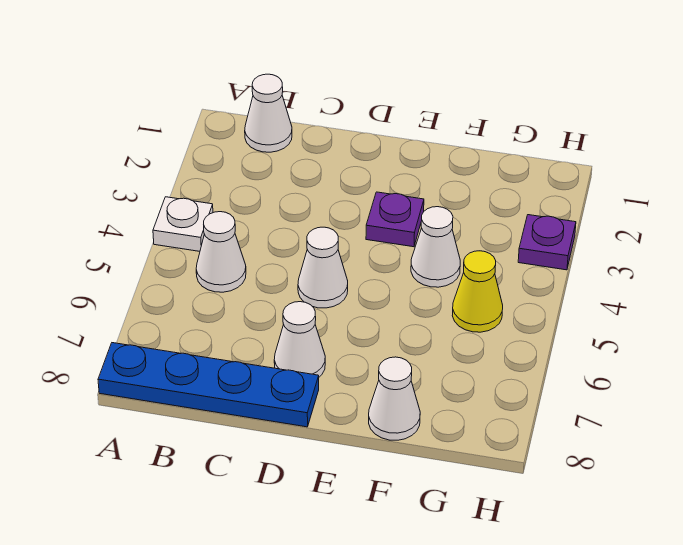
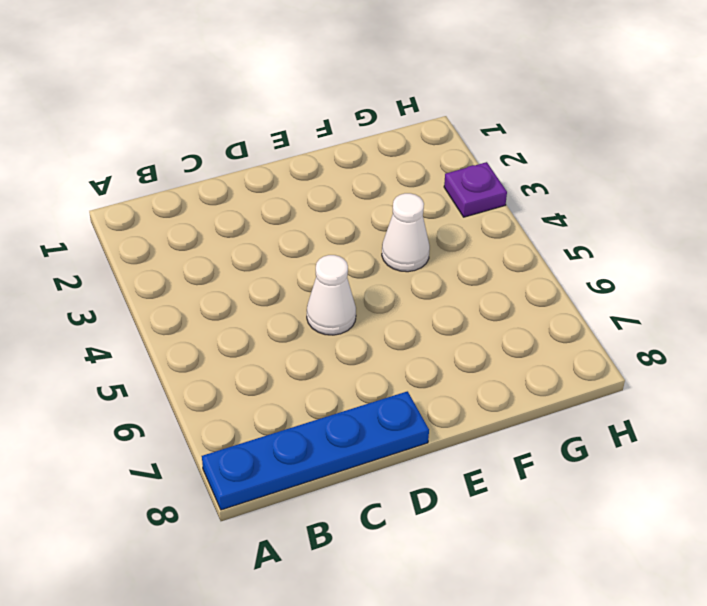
none -> white 1x1 plate [153,197,213,251]
none -> white 1x1 cone [245,74,292,152]

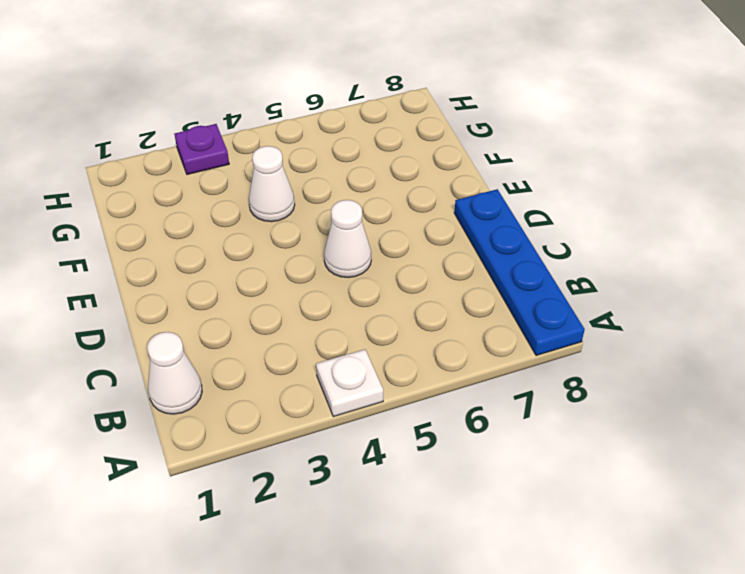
none -> white 1x1 cone [196,212,246,292]
none -> white 1x1 cone [274,302,325,377]

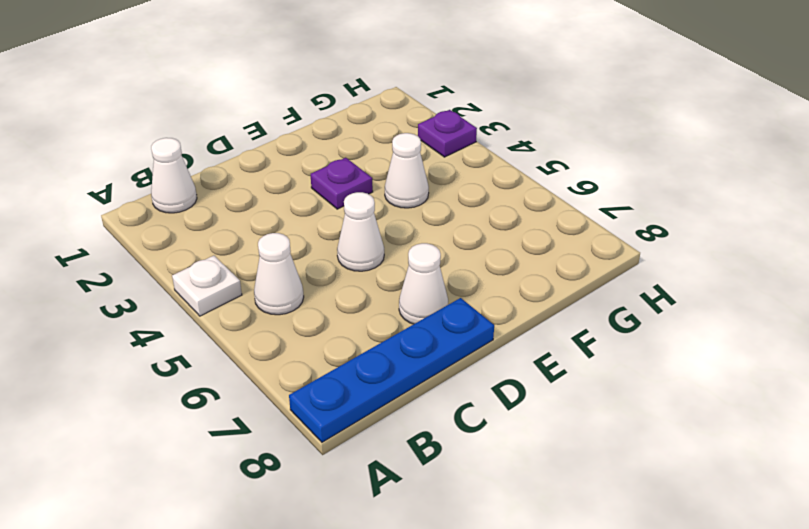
none -> white 1x1 cone [369,357,420,440]
none -> yellow 1x1 cone [452,251,503,332]

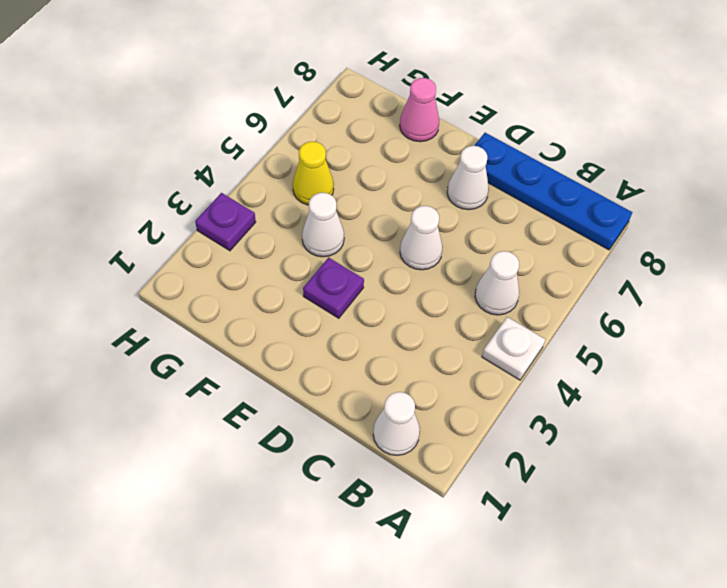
pink 1x1 cone [400,78,439,142] -> white 1x1 cone [369,357,420,440]

